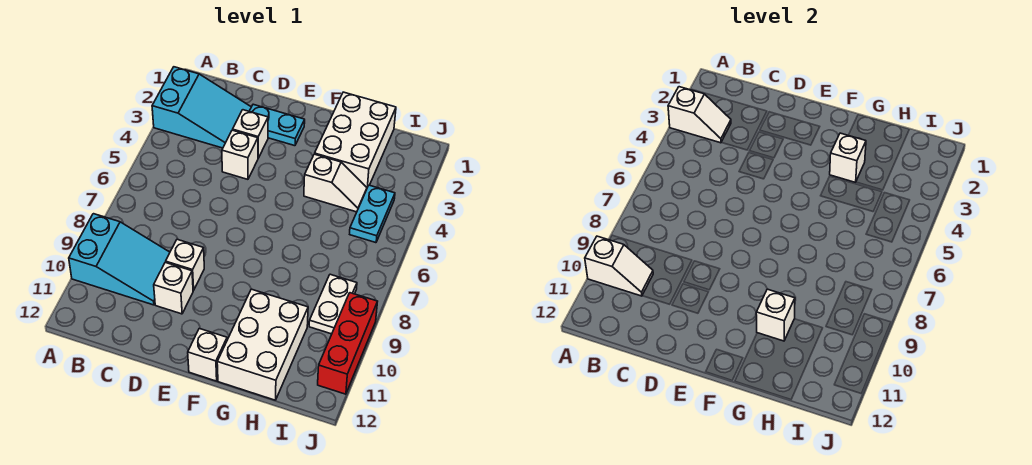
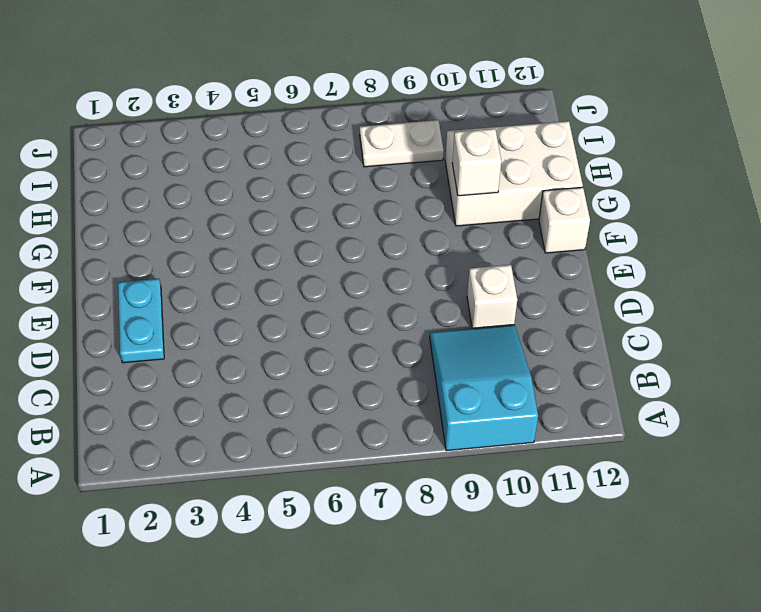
none -> cyan 2x3 slope [152,67,251,148]
none -> white 1x1 brick [233,110,268,158]
none -> white 1x1 brick [222,130,258,179]

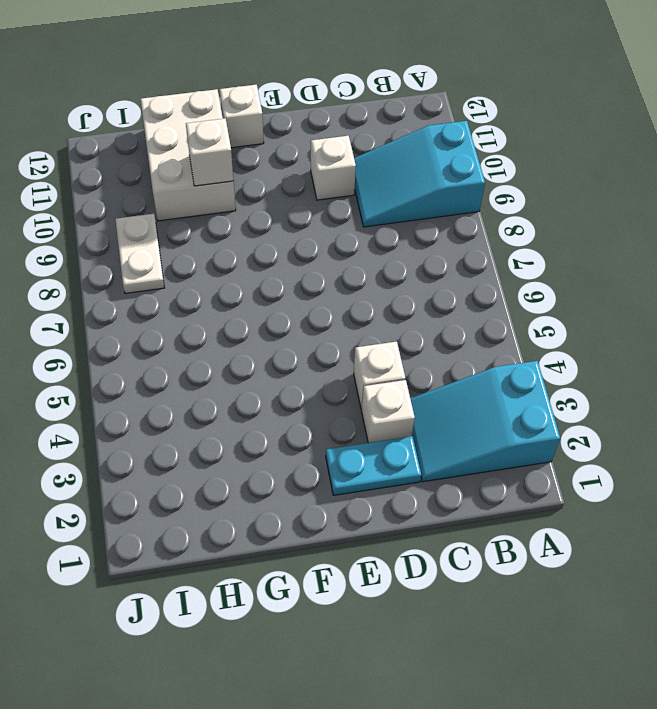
none -> white 1x1 brick [166,239,204,290]
none -> white 2x3 brick [315,92,396,187]
none -> white 1x2 slope [304,154,367,212]

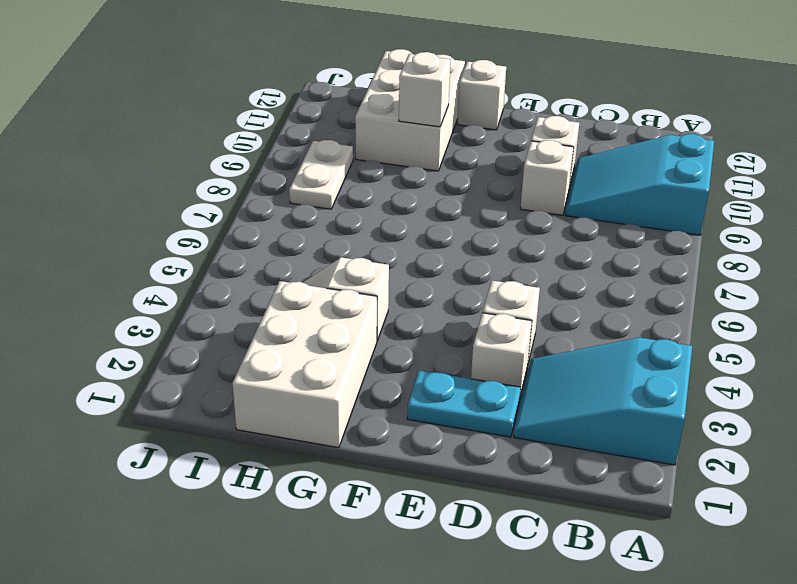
none -> cyan 1x2 plate [350,185,395,243]
none -> red 1x3 brick [318,293,378,394]
none -> white 1x2 slope [668,87,731,143]

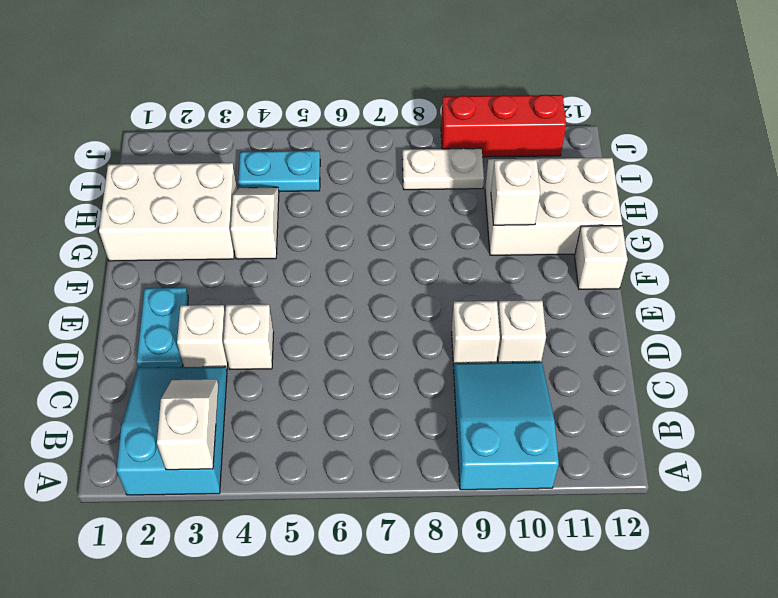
none -> white 1x2 slope [585,236,653,296]
none -> white 1x1 brick [830,133,866,182]

